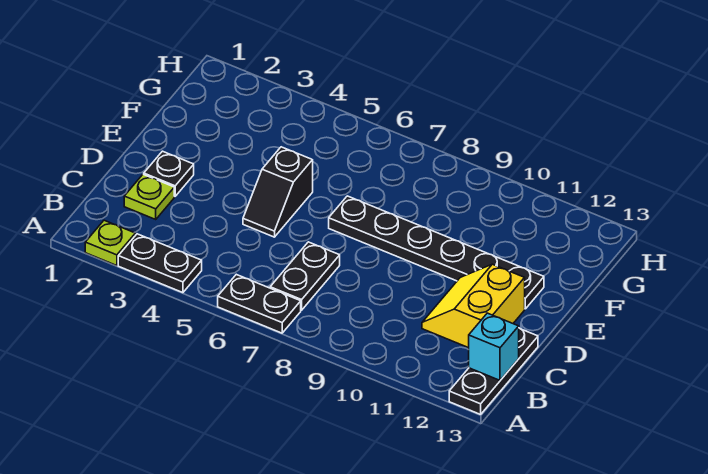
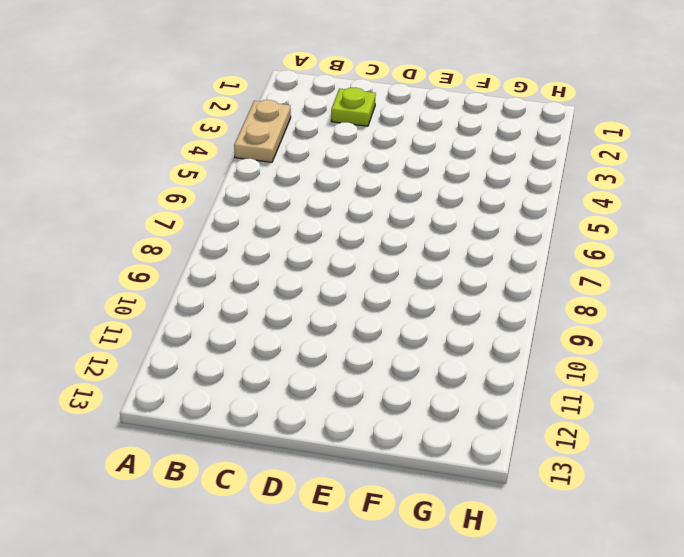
tan 1x2 plate [234,100,291,162] -> black 1x2 plate [118,234,202,293]
none -> lime 1x1 plate [85,220,135,266]
none -> black 1x2 plate [218,274,301,333]

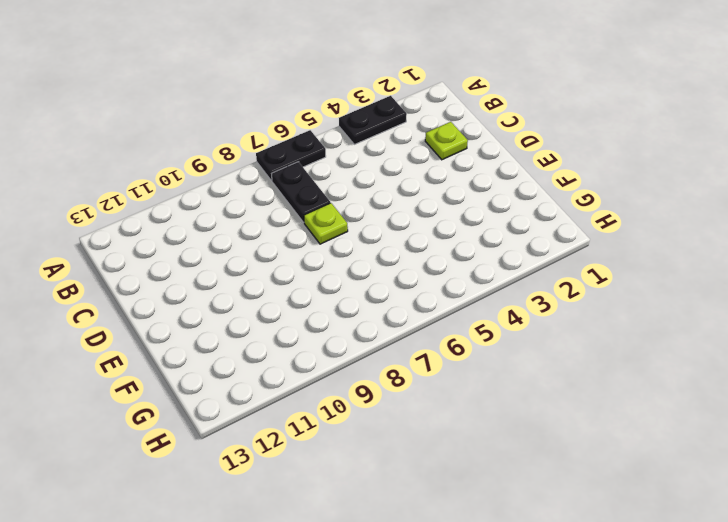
lime 1x1 plate [304,203,348,244] -> lime 1x1 plate moved to [85,220,135,266]
none -> black 1x3 plate [449,328,538,414]
none -> yellow 2x2 slope [422,264,525,348]

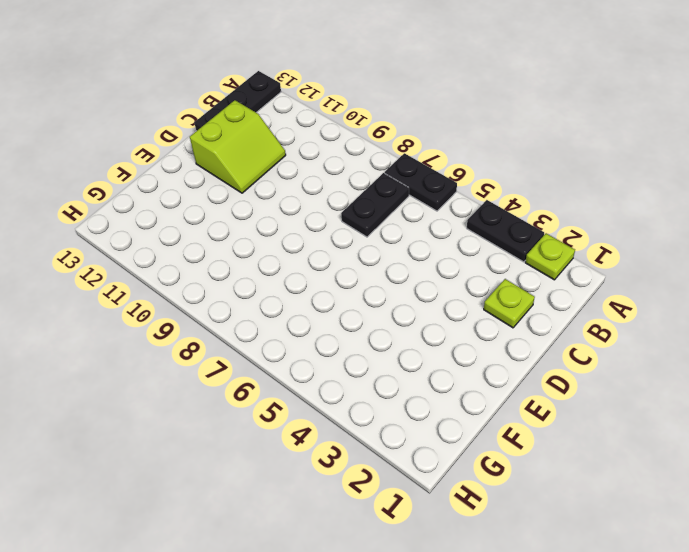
lime 2x2 slope [190,100,286,193] -> yellow 2x2 slope [422,264,525,348]
none -> black 1x1 plate [144,151,194,196]
none -> black 1x2 slope [243,147,313,237]

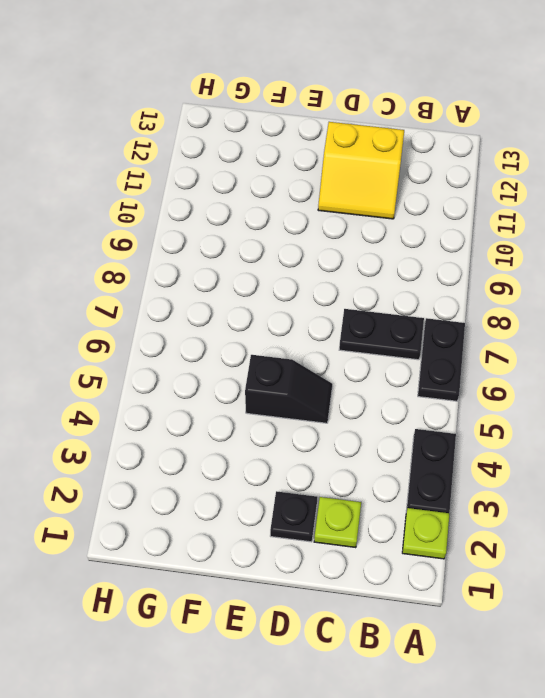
none -> black 1x3 plate [449,328,538,414]
none -> black 1x6 plate [329,196,544,309]

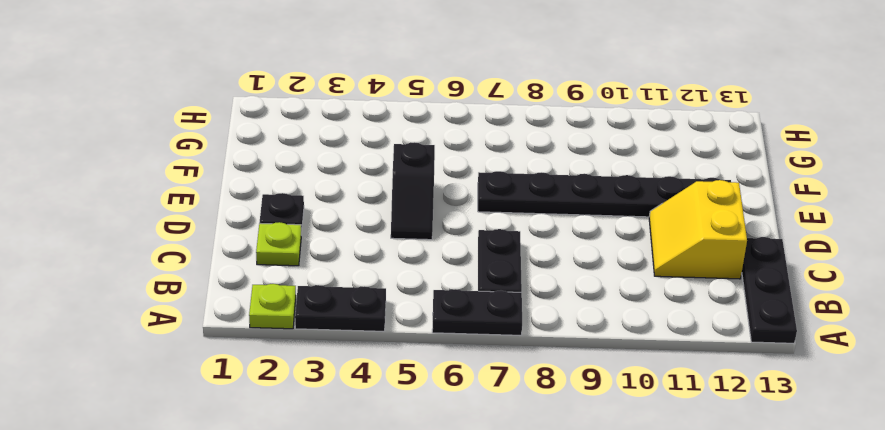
none -> cyan 1x1 brick [469,313,519,380]

